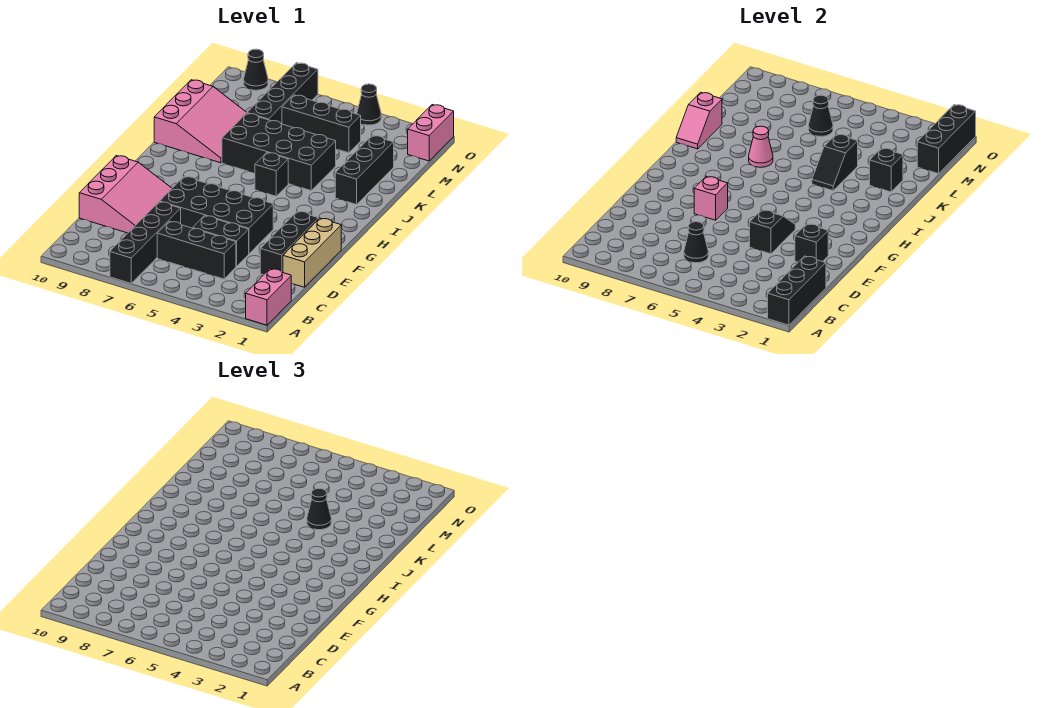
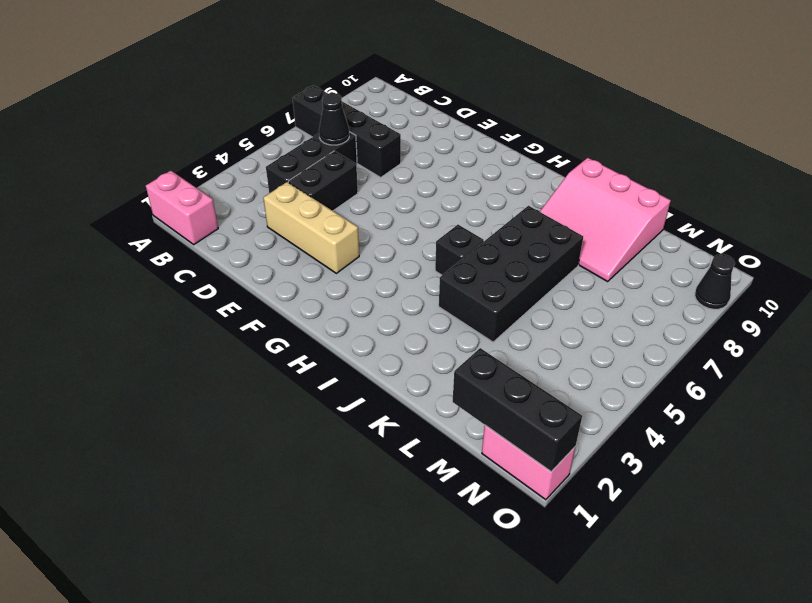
tan 1x3 brick [263,182,359,273] -> tan 1x3 brick moved to [283,218,341,287]
none -> black 1x3 brick [260,211,319,275]
none -> pink 3x3 slope [79,156,172,233]
none -> black 2x4 brick [160,176,273,254]

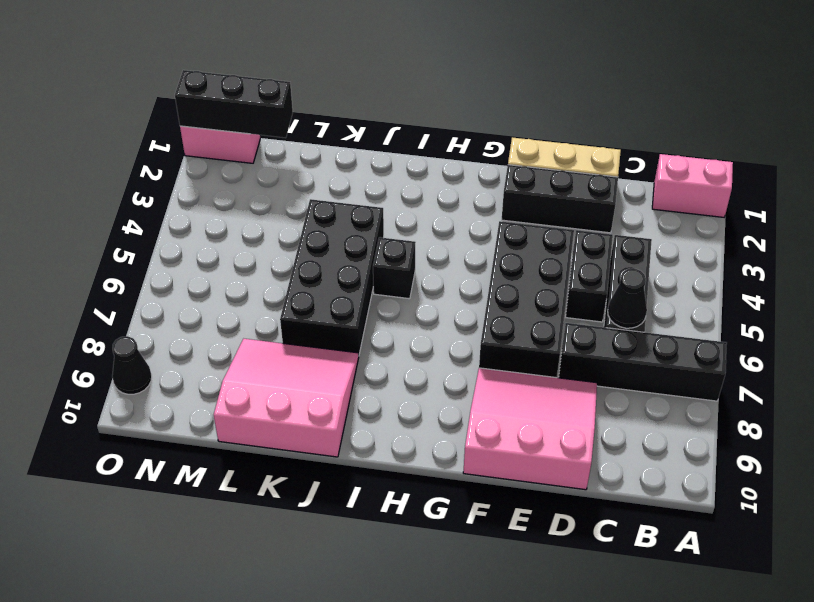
none -> black 1x3 brick [335,136,394,205]
none -> black 1x4 brick [247,63,318,124]
none -> black 1x3 brick [282,95,361,153]

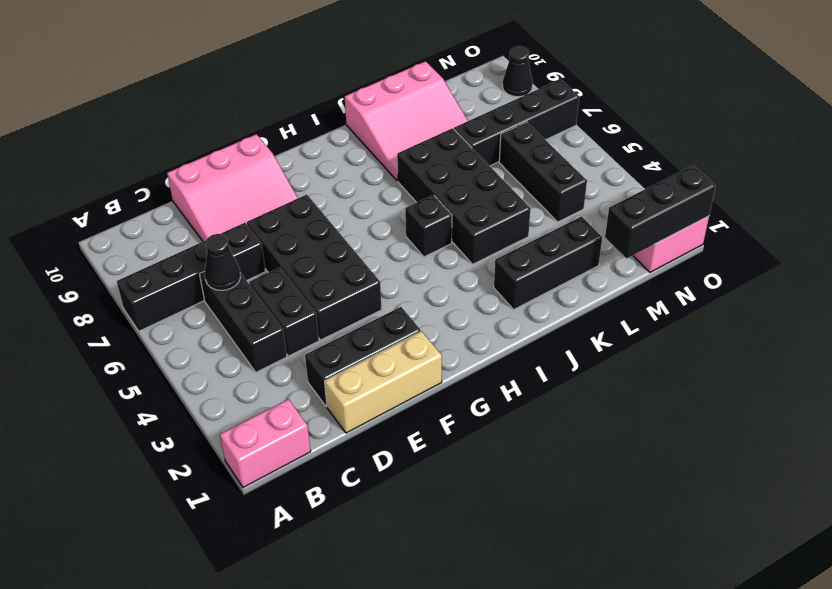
none -> black 1x1 cone [357,84,381,125]
none -> black 1x3 brick [768,256,826,325]
none -> black 1x1 brick [795,224,828,262]

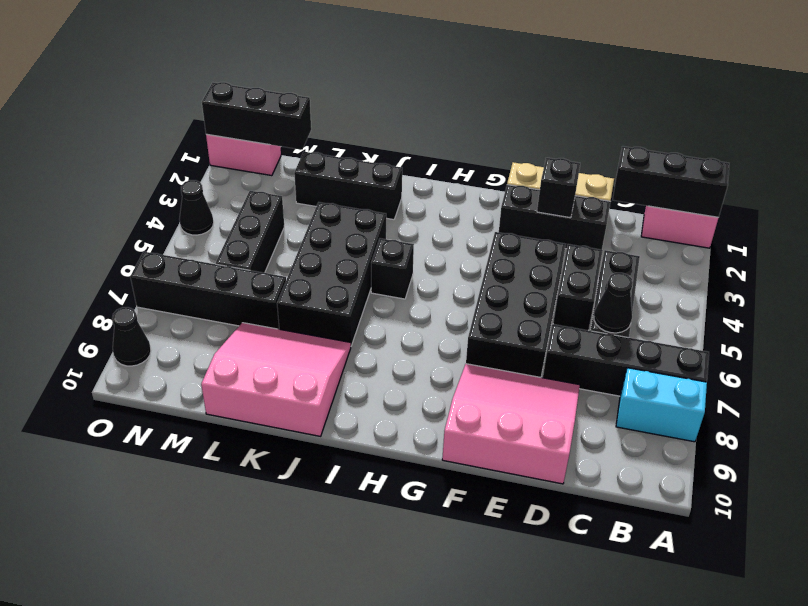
cyan 1x2 brick [616,368,707,442] -> none
none -> black 1x2 slope [750,210,795,254]
none -> pink 1x1 brick [694,176,728,220]
none -> black 1x2 slope [812,134,858,191]

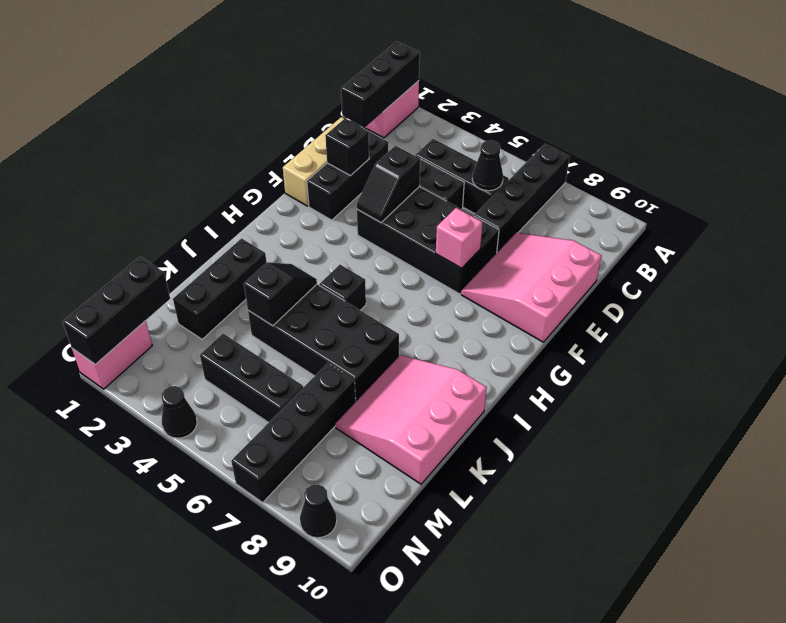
none -> pink 1x1 cone [749,126,773,167]
none -> pink 1x2 slope [676,92,722,149]
none -> black 1x1 brick [870,148,903,192]

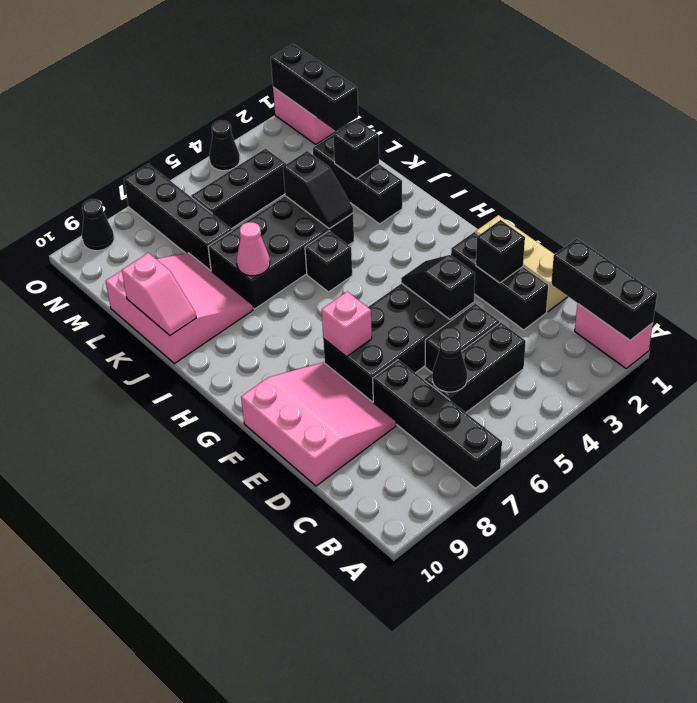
none -> black 1x1 cone [809,95,833,136]
none -> black 1x1 cone [307,489,331,530]

